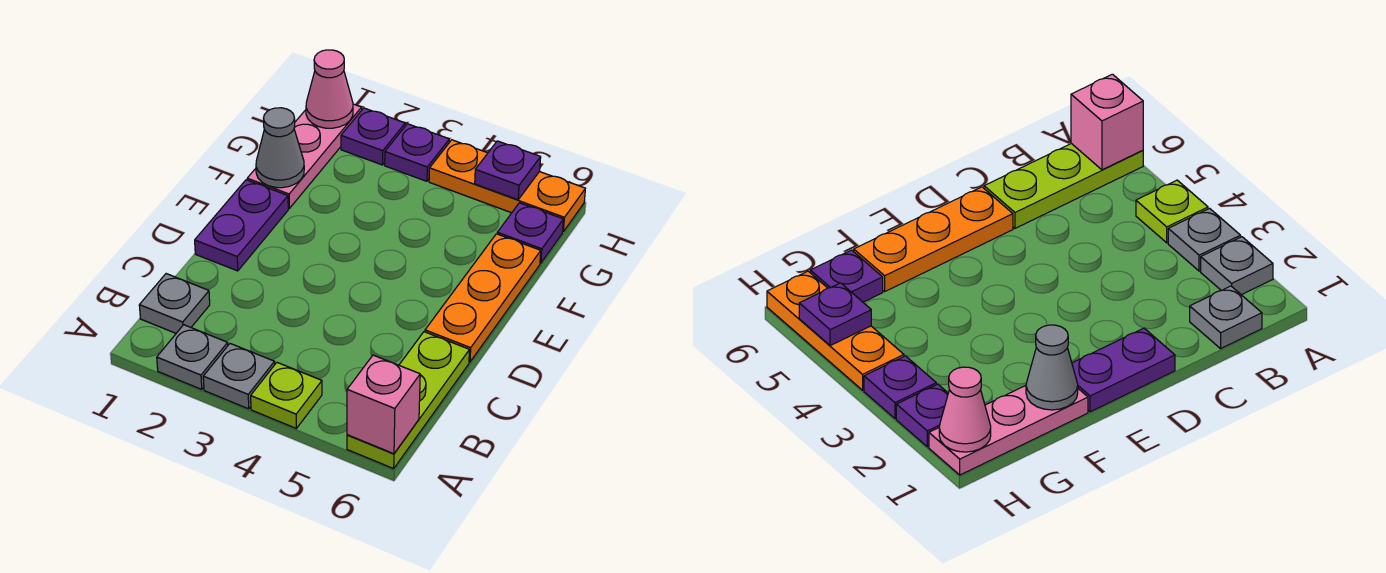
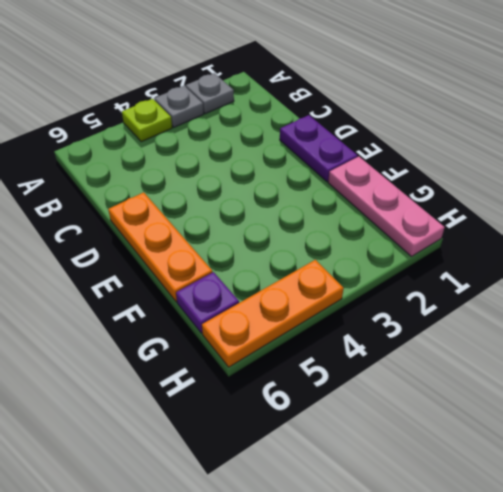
none -> lime 1x3 plate [347,332,469,469]
none -> grey 1x1 plate [139,274,210,333]
none -> purple 1x1 plate [341,108,405,165]

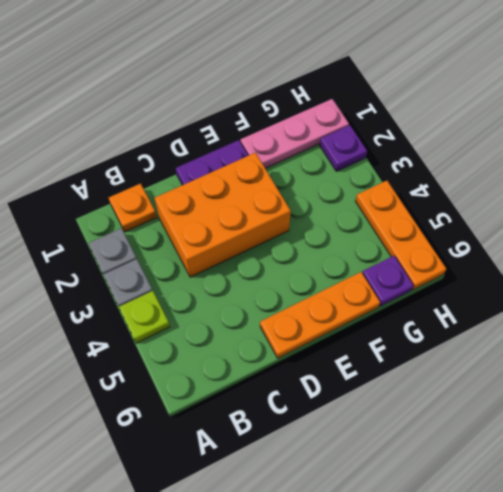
orange 1x1 plate [109,184,157,232] -> grey 1x1 plate [139,274,210,333]
orange 2x3 brick [155,153,291,277] -> none
none -> lime 1x3 plate [347,332,469,469]
none -> purple 1x1 plate [385,124,449,181]
none -> pink 1x1 brick [347,355,420,454]

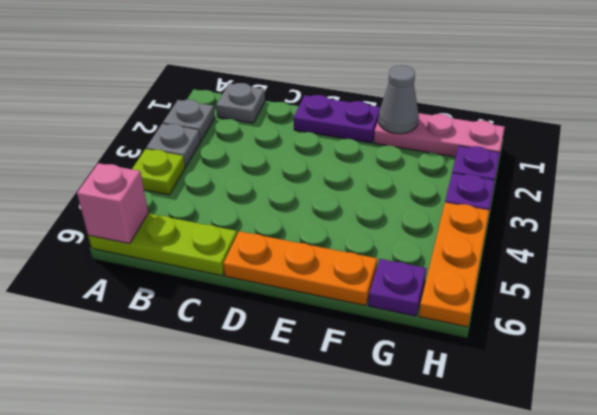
none -> pink 1x1 cone [306,50,353,128]
none -> purple 1x1 plate [475,141,541,200]

